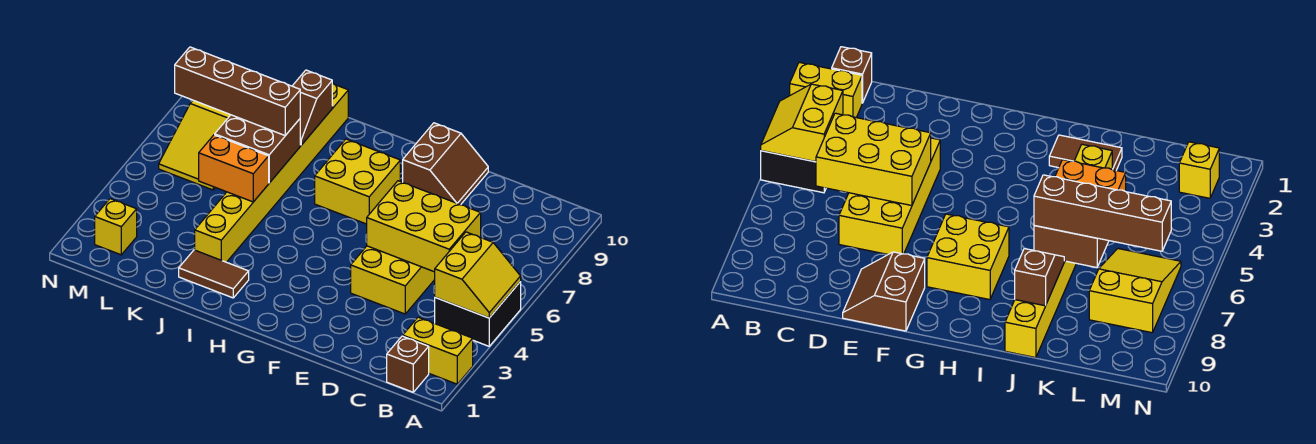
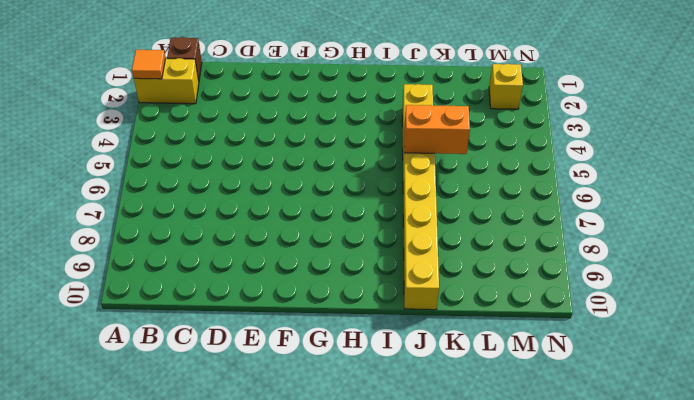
orange 1x1 tile [132,50,165,79] -> none
none -> black 2x2 brick [435,282,521,346]
none -> yellow 2x4 brick [351,246,435,314]
none -> brown 2x2 slope [403,123,488,205]

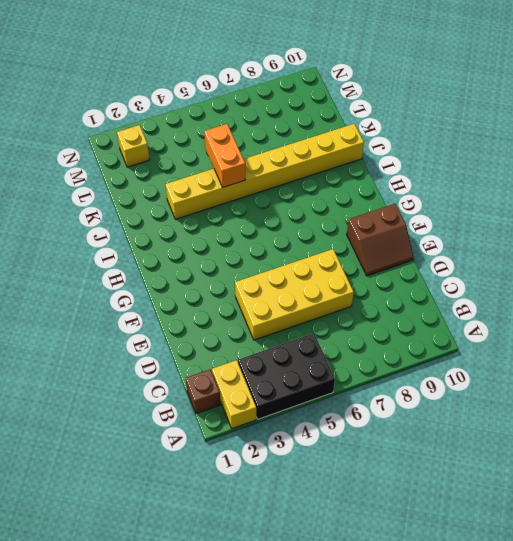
black 2x3 brick [238,333,335,419] -> black 2x2 brick [435,282,521,346]
none -> yellow 2x2 brick [315,139,400,224]
none -> brown 1x2 tile [179,250,249,298]
none -> yellow 2x3 slope [159,100,230,190]

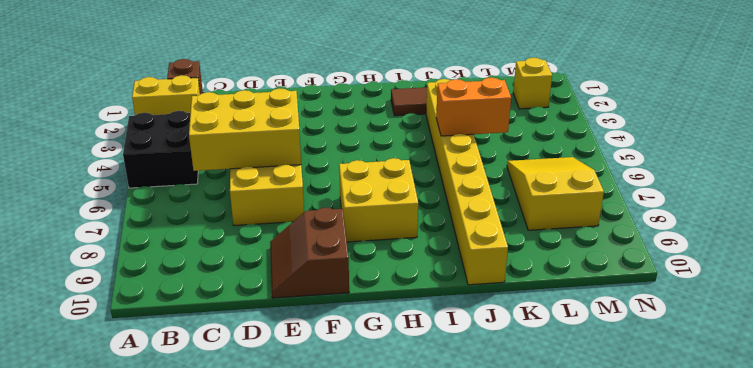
none -> yellow 2x2 slope [435,232,521,318]
none -> brown 2x2 brick [215,115,300,183]
none -> brown 1x2 slope [293,70,332,145]

